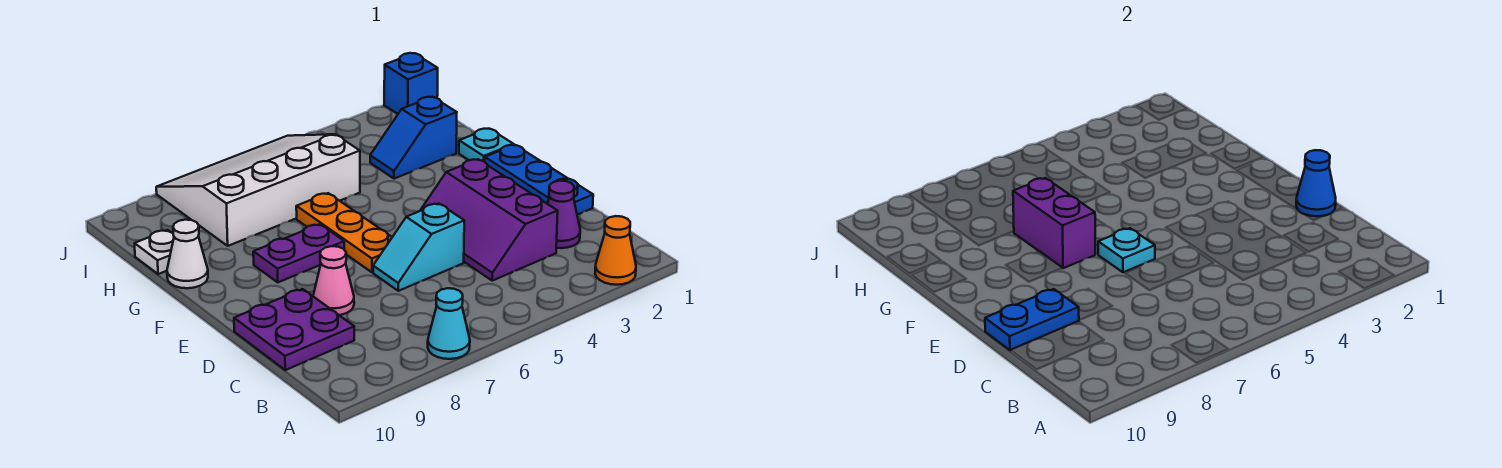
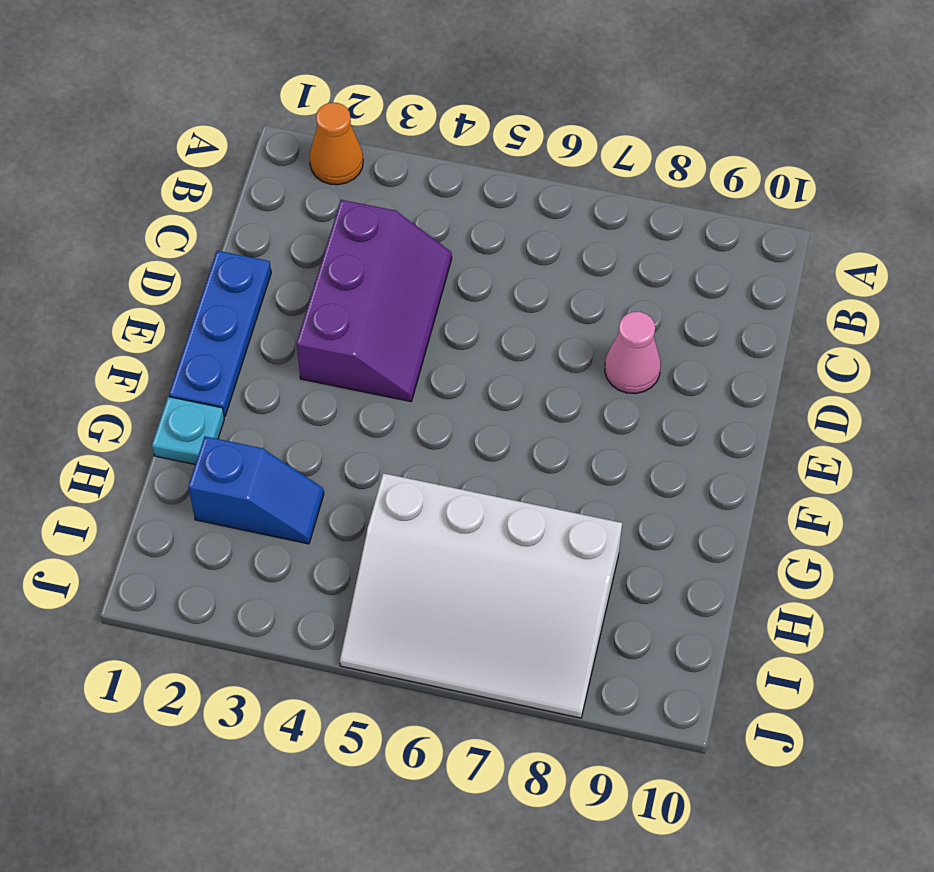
none -> cyan 1x1 cone [428,288,470,359]
none -> purple 1x1 cone [548,181,580,248]
none -> purple 2x2 plate [234,289,354,370]

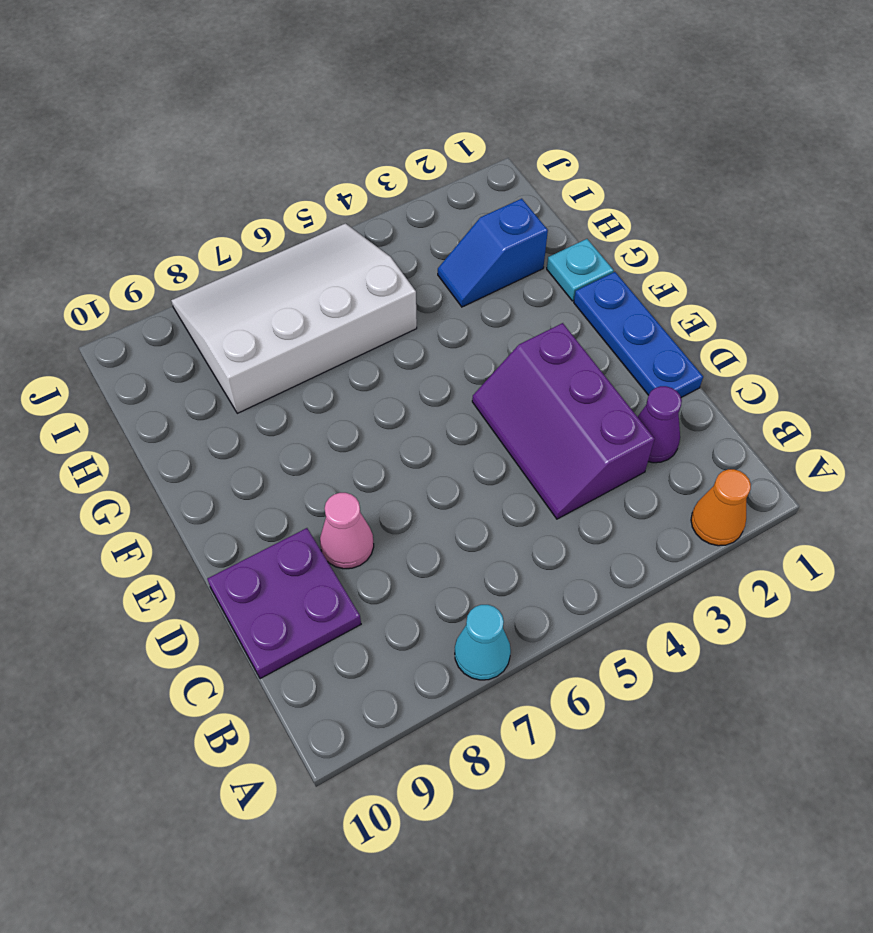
none -> cyan 1x2 slope [373,203,464,291]
none -> orange 1x3 plate [296,193,392,272]
none -> purple 1x2 plate [253,224,344,282]

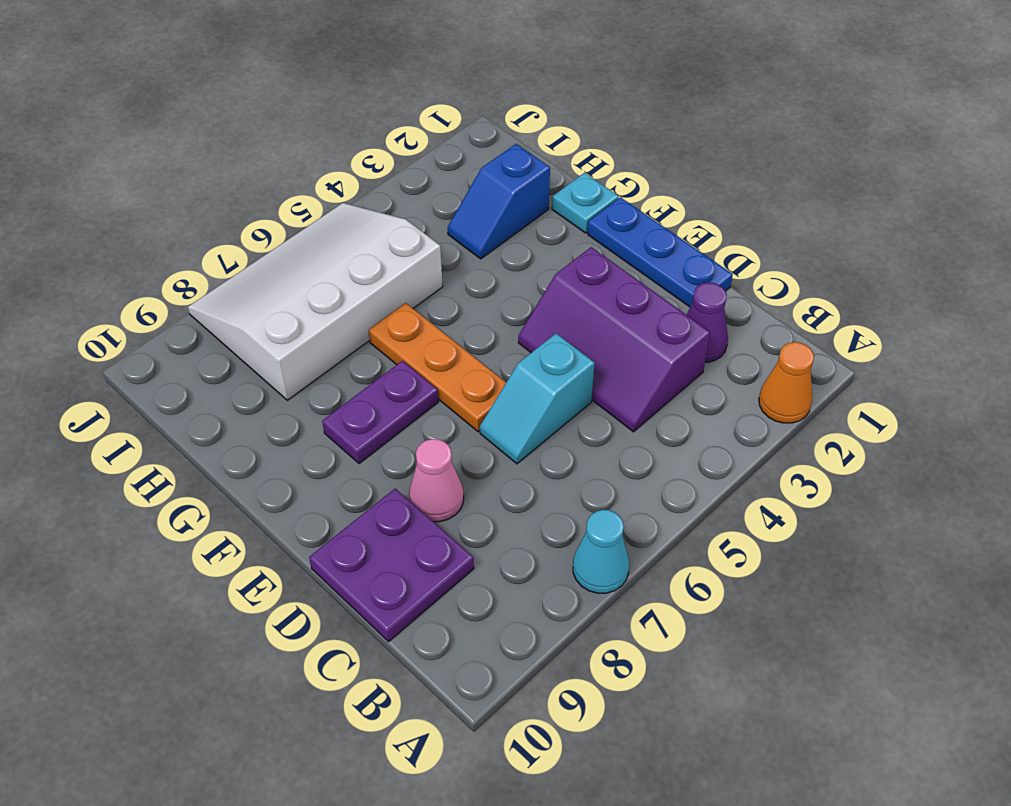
none -> white 1x1 cone [167,220,208,288]
none -> white 1x1 plate [135,230,174,274]
none -> blue 1x1 brick [384,53,438,114]

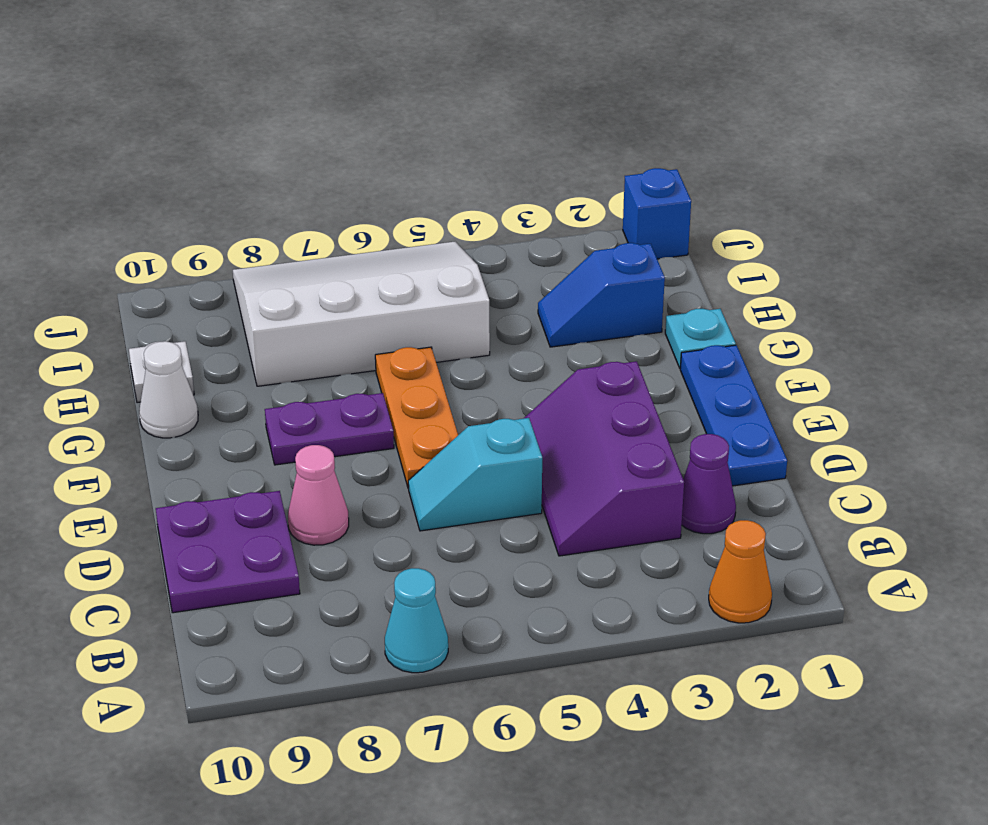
none -> blue 1x1 cone [1296,150,1336,216]
none -> blue 1x2 plate [985,289,1079,350]
none -> cyan 1x1 plate [1098,228,1155,272]

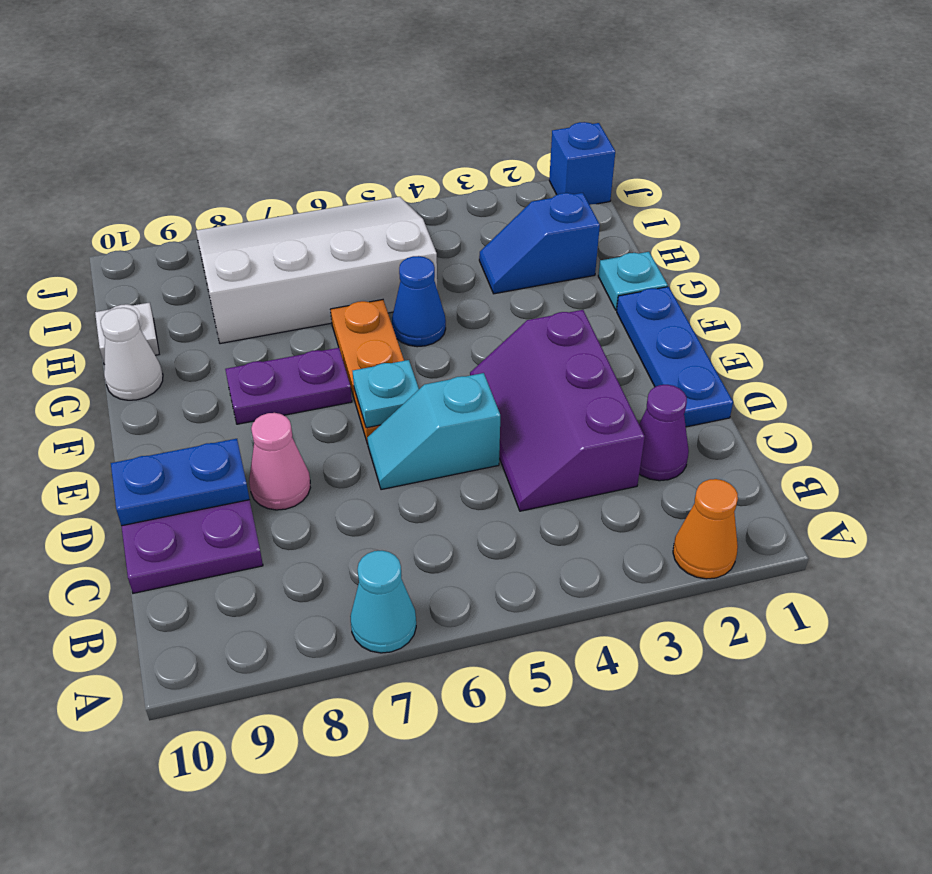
blue 1x1 cone [392,256,446,347] -> blue 1x1 cone moved to [1296,150,1336,216]
none -> purple 1x2 brick [1013,178,1095,268]

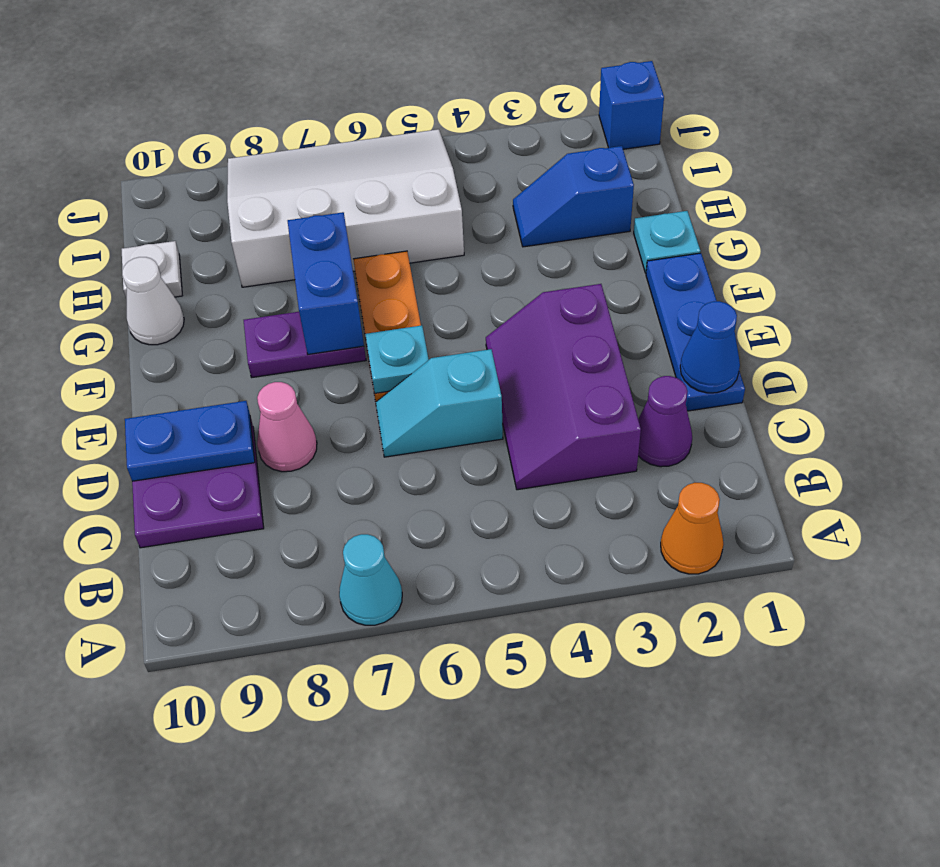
blue 1x2 brick [288,212,364,354] -> purple 1x2 brick [1013,178,1095,268]

